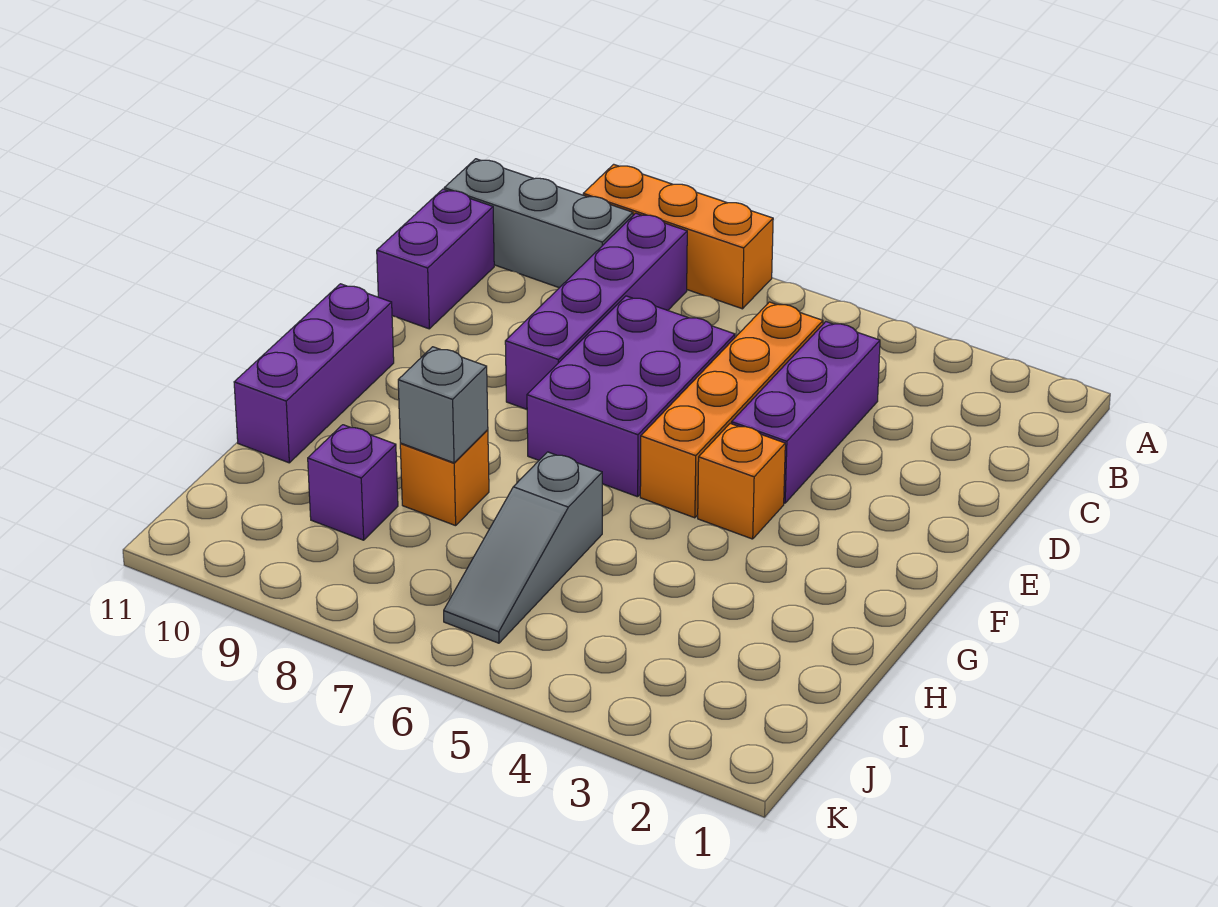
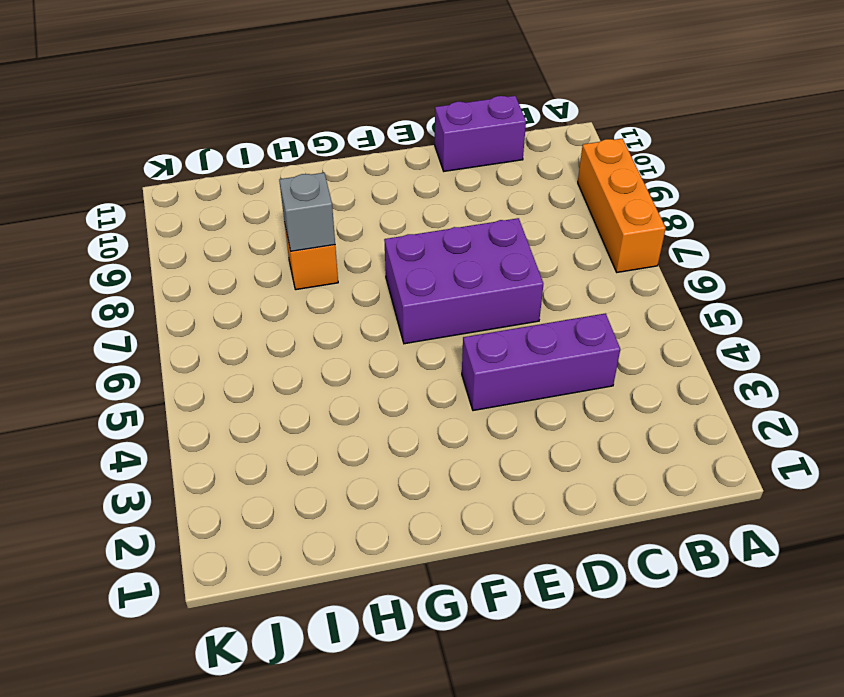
none -> purple 1x4 brick [505,213,687,409]
none -> grey 1x3 brick [444,159,633,288]
none -> orange 1x4 brick [640,302,823,518]

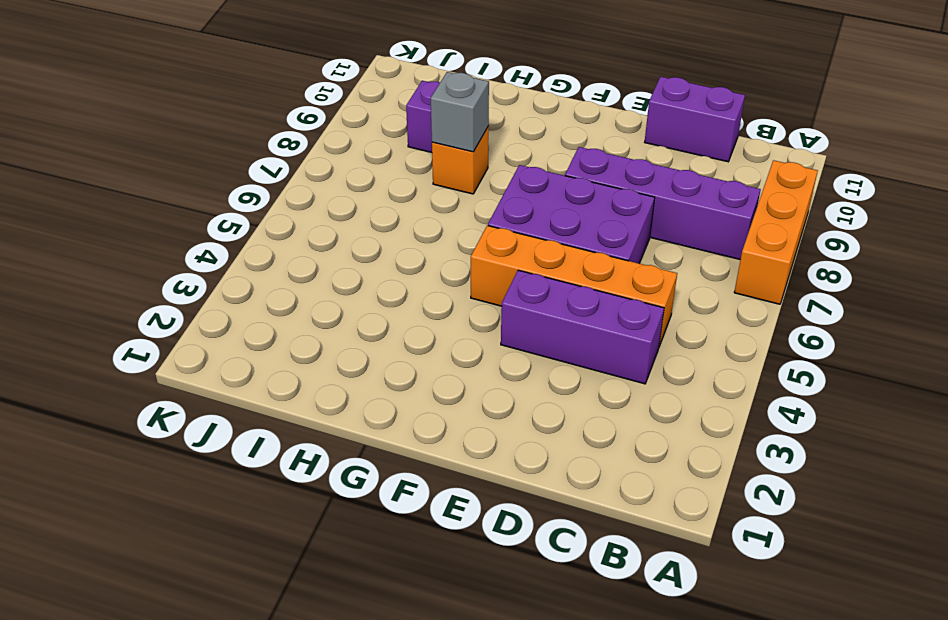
none -> grey 1x3 brick [444,159,633,288]
none -> orange 1x1 brick [698,423,785,539]
none -> purple 1x3 brick [234,284,394,463]

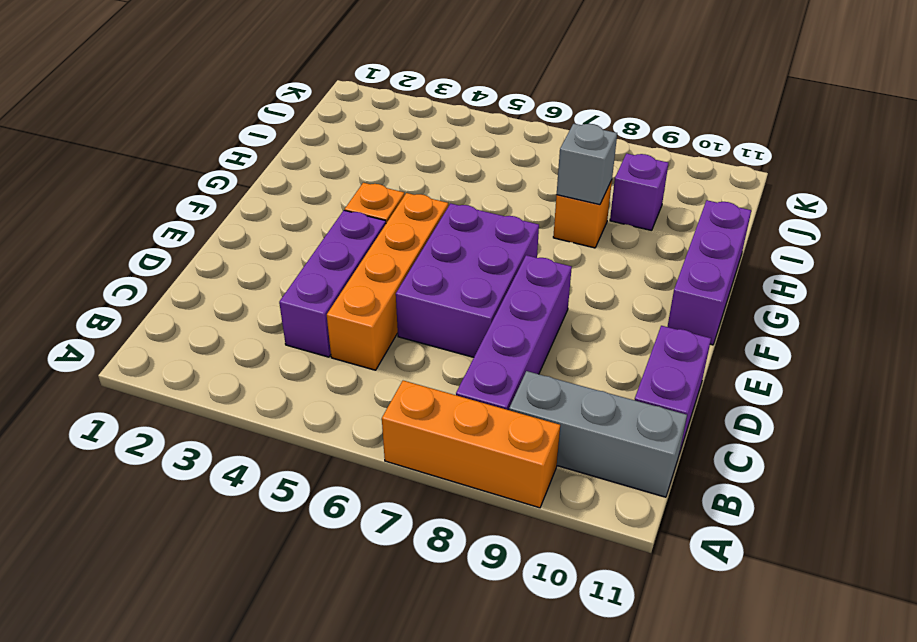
none -> grey 1x3 slope [444,452,602,643]

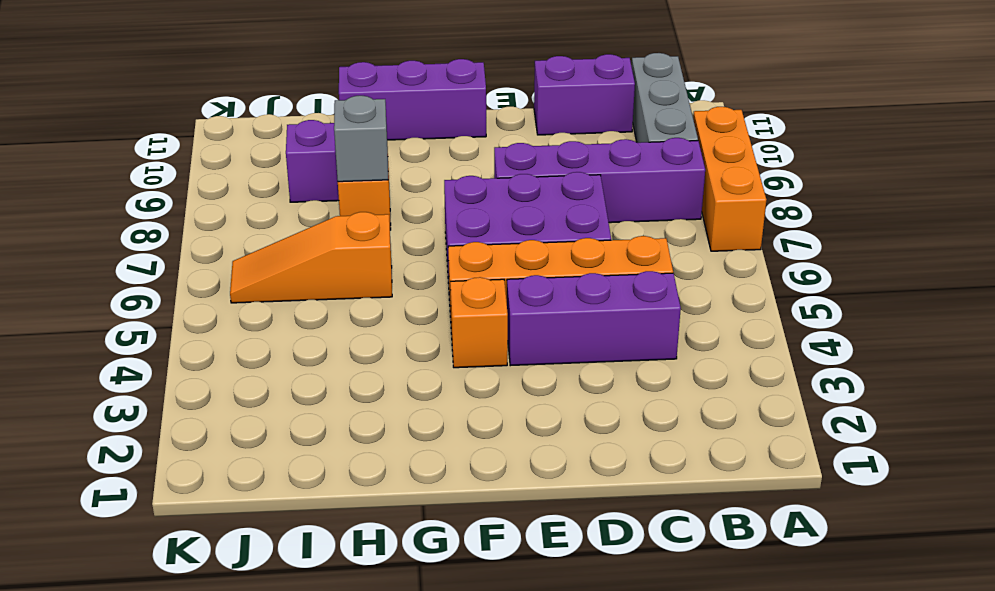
orange 1x3 slope [230,212,392,303] -> grey 1x3 slope [444,452,602,643]

